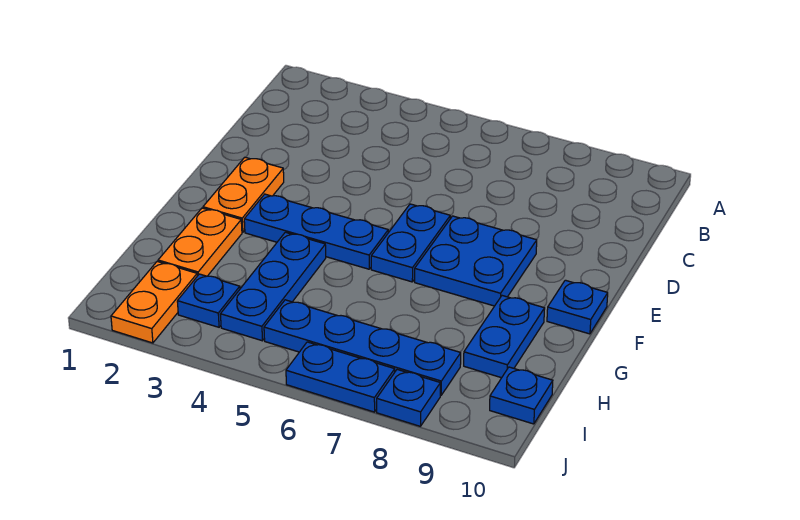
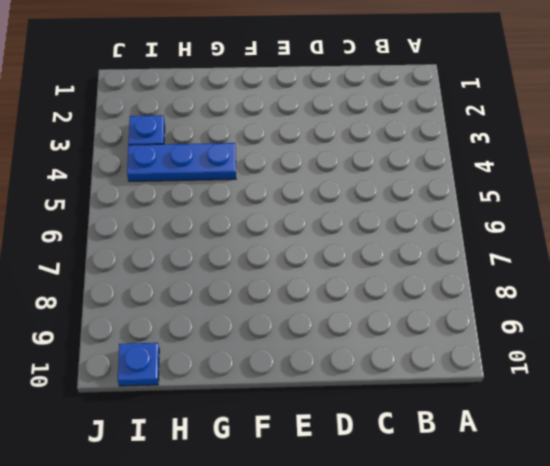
none -> orange 1x2 plate [203,157,284,232]
none -> blue 1x2 plate [371,204,450,282]
none -> blue 2x2 plate [415,216,537,306]

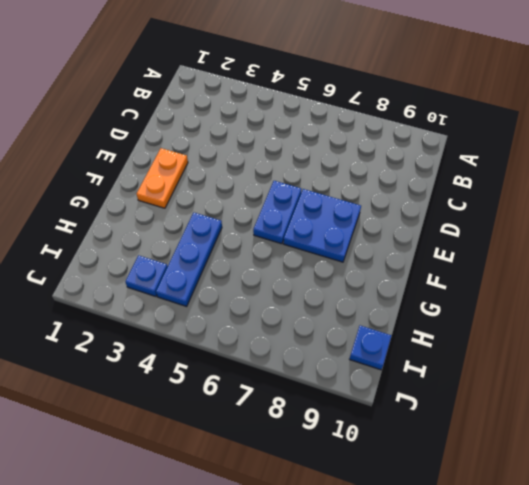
none -> blue 1x3 plate [244,194,388,269]
none -> blue 1x1 plate [547,280,608,334]
none -> orange 1x2 plate [158,208,242,276]

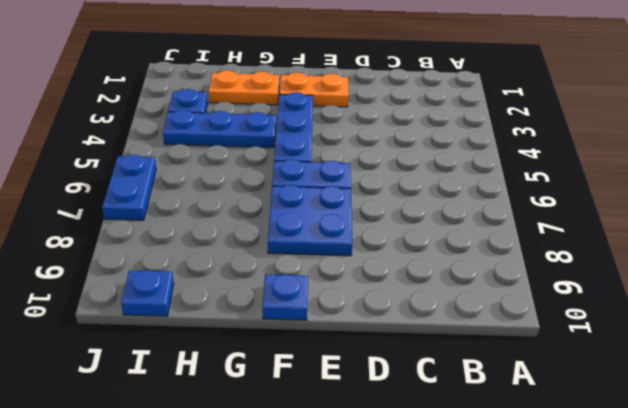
none -> blue 1x2 plate [464,296,545,378]
none -> orange 1x2 plate [111,261,197,343]
none -> blue 1x4 plate [264,300,461,395]

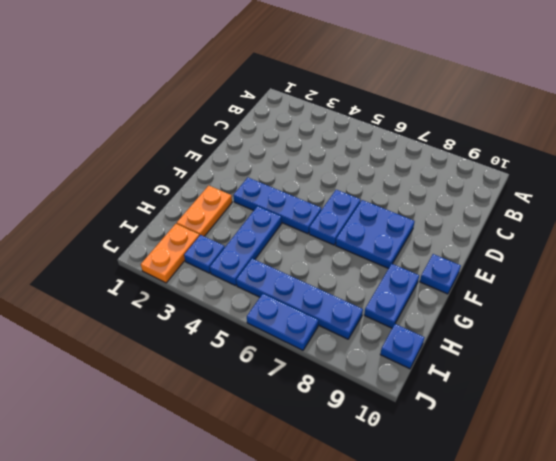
none -> orange 1x2 plate [203,157,284,232]
none -> blue 1x1 plate [377,370,440,426]

